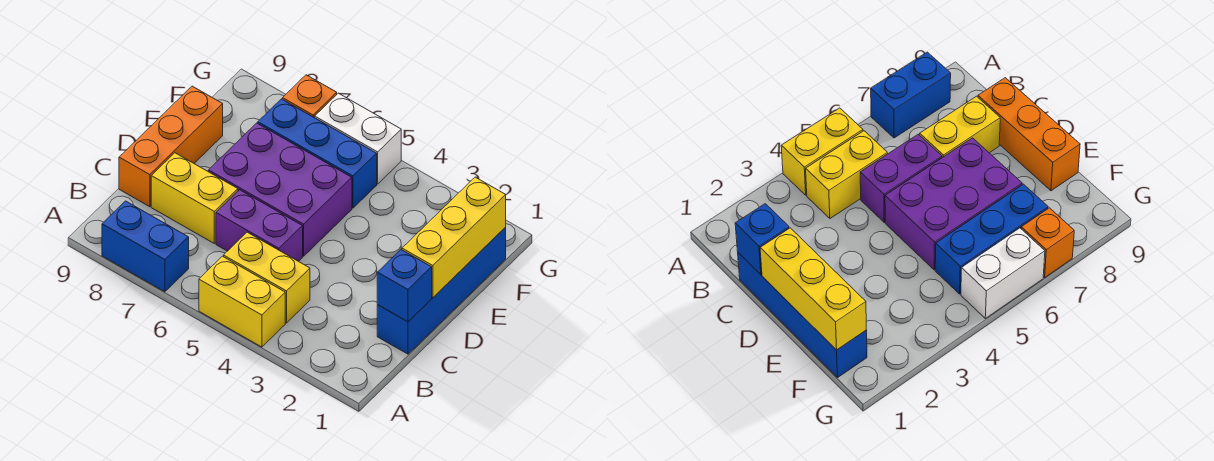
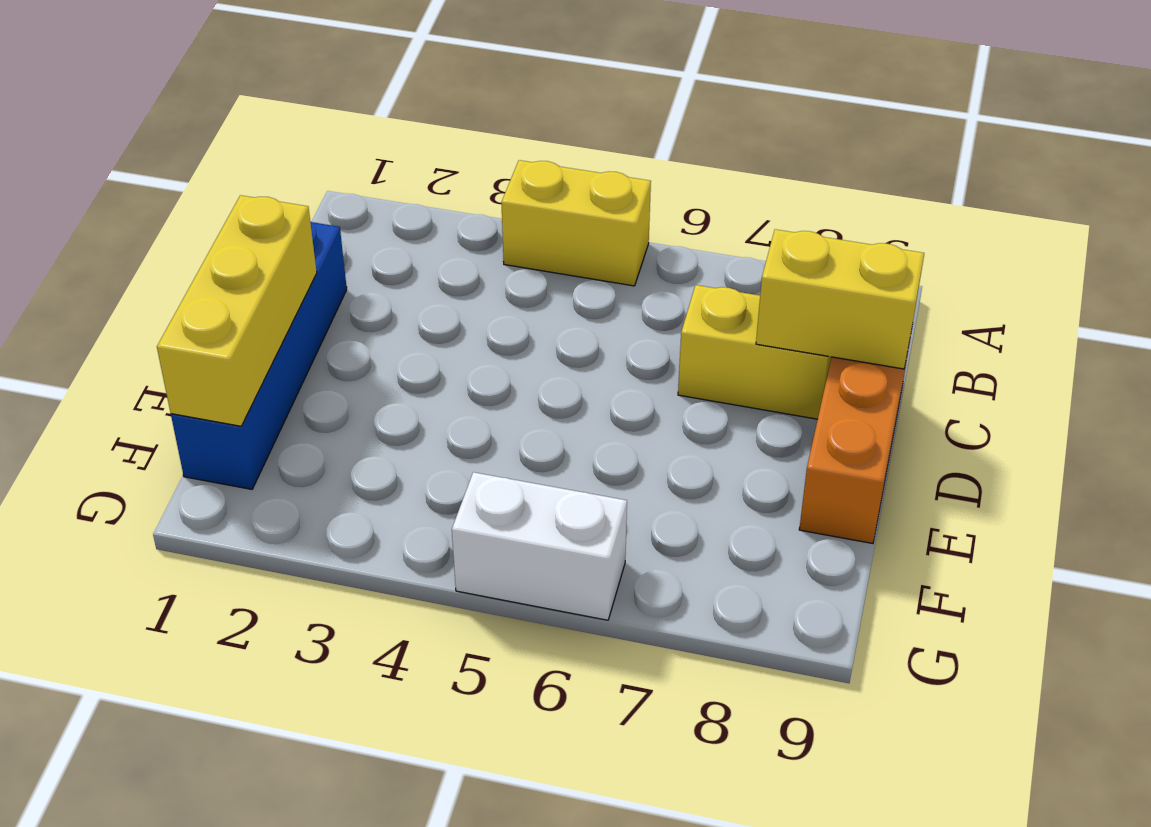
yellow 1x2 brick [756,229,924,369] -> yellow 1x2 brick moved to [224,232,310,323]
none -> blue 1x2 brick [102,201,189,292]
none -> purple 1x2 brick [216,190,303,261]
none -> purple 2x3 brick [208,123,352,256]

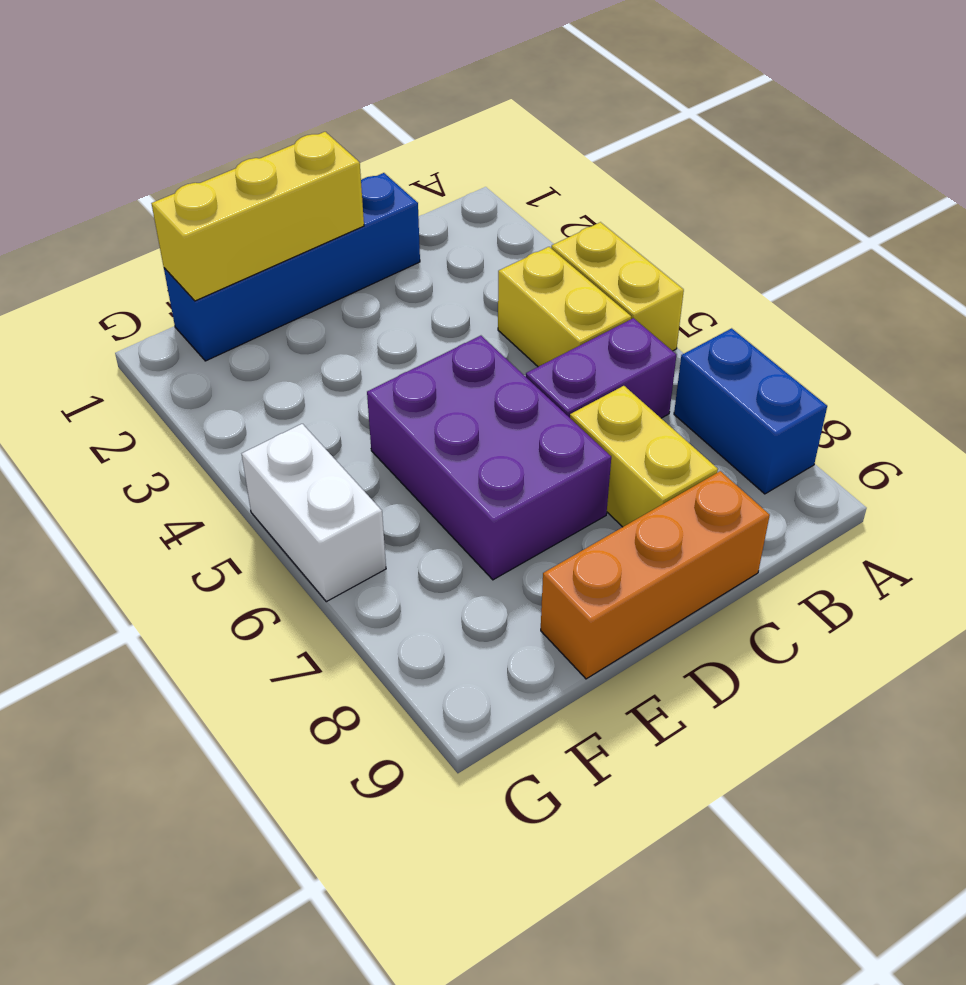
purple 1x2 brick [526,318,676,418] -> purple 1x2 brick turned to [216,190,303,261]
none -> blue 1x3 brick [258,99,377,208]
none -> orange 1x1 brick [283,75,337,118]
none -> blue 1x1 brick [377,250,432,322]

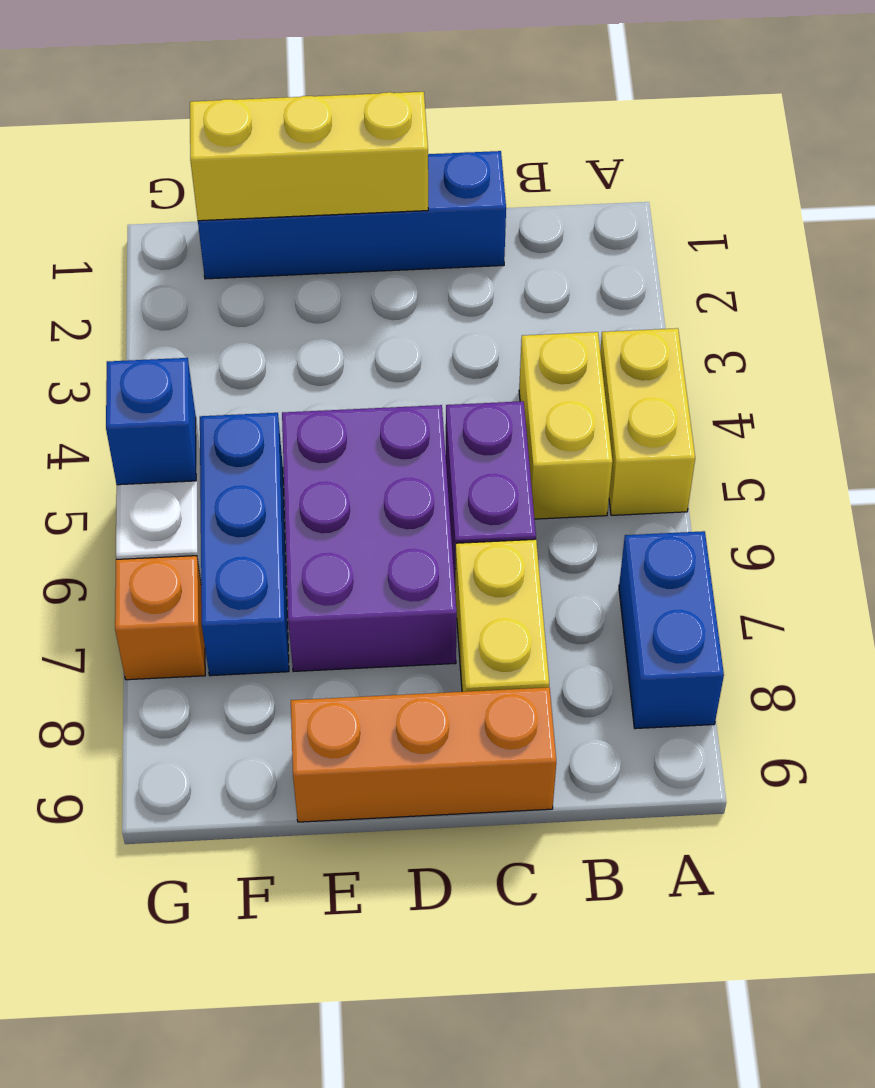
blue 1x1 brick [106,358,196,485] -> blue 1x1 brick moved to [377,250,432,322]

